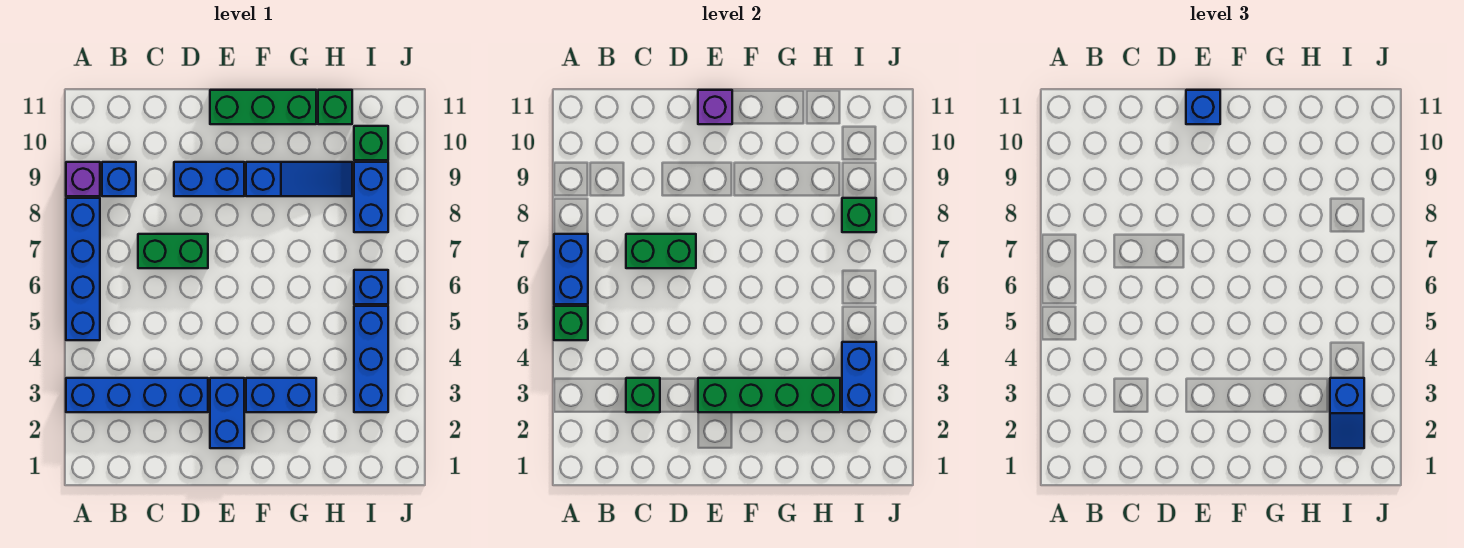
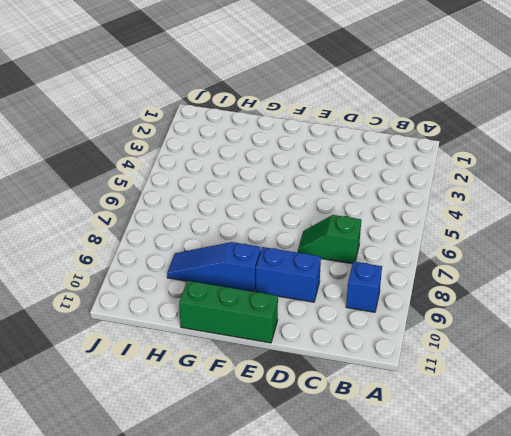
green 1x2 slope [298,215,361,264] -> green 1x2 brick [138,234,208,268]
none -> blue 1x4 brick [66,378,208,412]
none -> blue 1x4 brick [66,198,100,340]
none -> purple 1x1 brick [66,162,100,196]

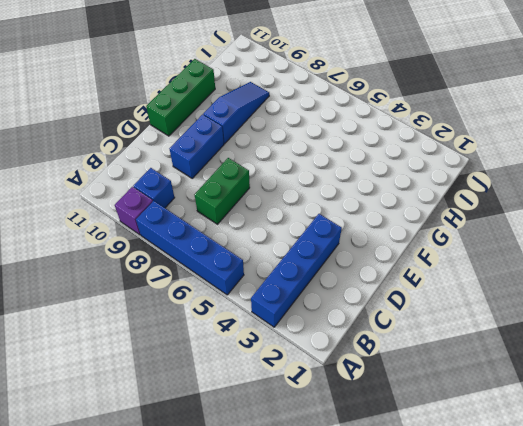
none -> blue 1x2 brick [210,378,244,448]
none -> blue 1x2 brick [246,378,316,412]
none -> green 1x1 brick [318,90,352,124]

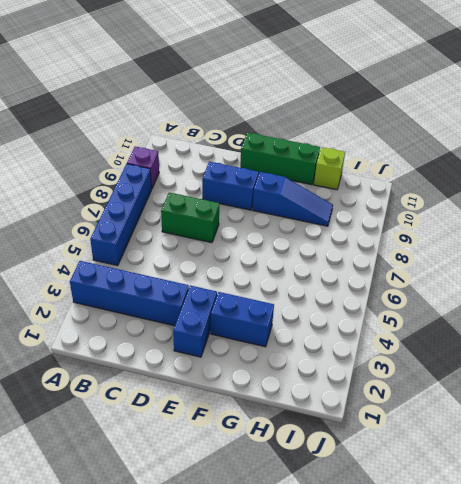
lime 1x1 brick [314,147,345,190] -> green 1x1 brick [318,90,352,124]
none -> blue 1x1 brick [102,162,136,196]
none -> blue 1x3 brick [354,306,388,412]
none -> blue 1x1 brick [354,270,388,304]

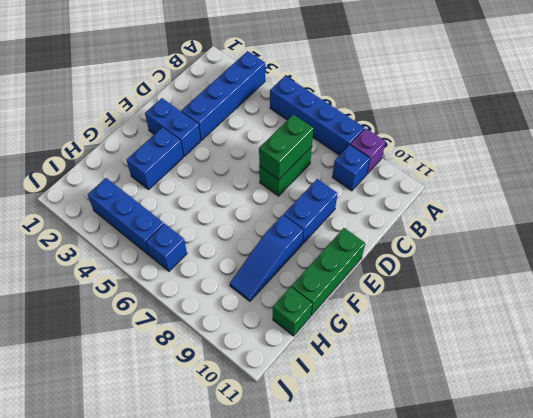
none -> blue 1x2 brick [354,162,388,232]
none -> green 1x1 brick [354,126,388,160]
none -> green 1x1 brick [554,306,588,340]

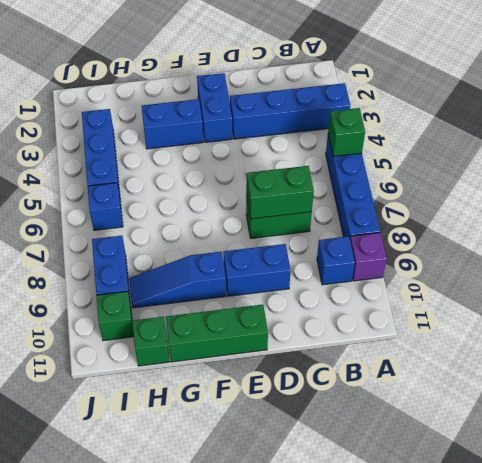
none -> blue 1x2 brick [554,234,588,304]
none -> green 1x1 brick [626,378,660,412]
none -> green 1x4 brick [698,378,840,412]

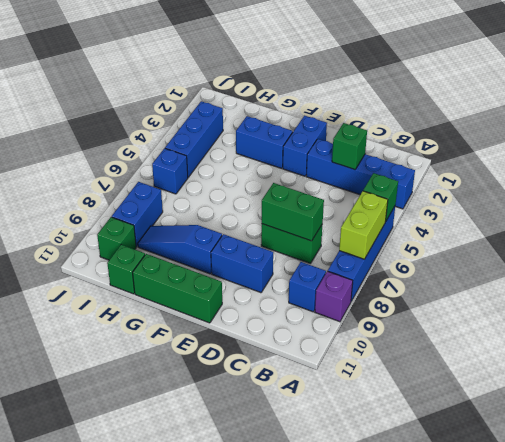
lime 1x2 brick [339,191,388,259] -> blue 1x2 brick [554,234,588,304]
none -> green 1x4 brick [698,378,840,412]
none -> purple 1x1 brick [698,90,732,124]
none -> blue 1x2 brick [842,342,876,412]

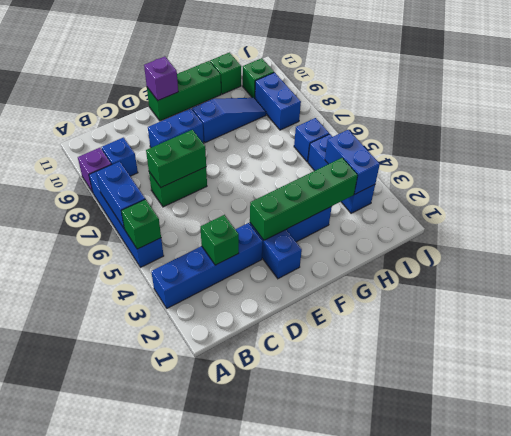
none -> green 1x1 brick [842,198,876,232]
none -> blue 1x1 brick [1186,90,1220,124]
none -> blue 1x2 slope [1330,378,1364,448]

